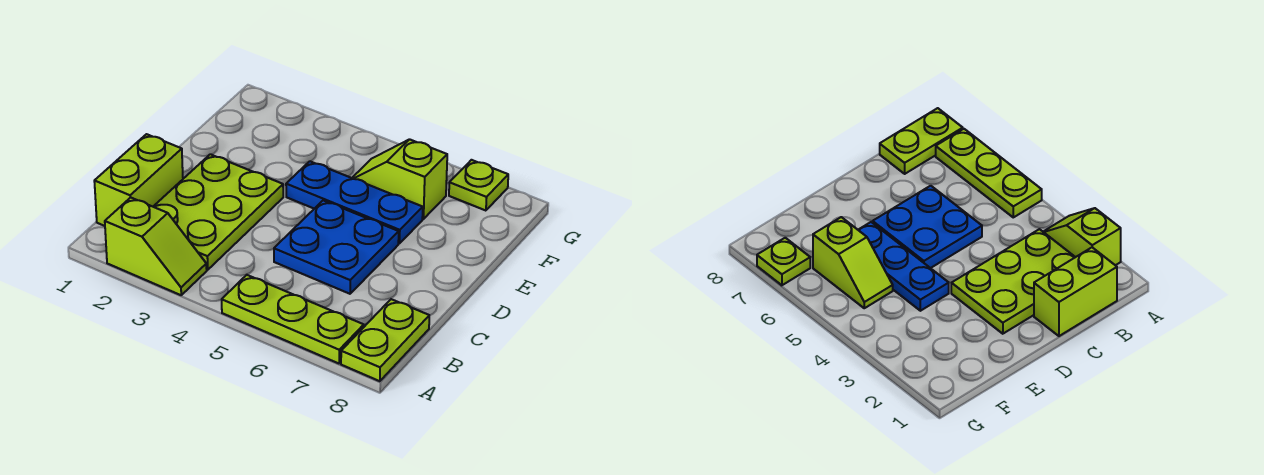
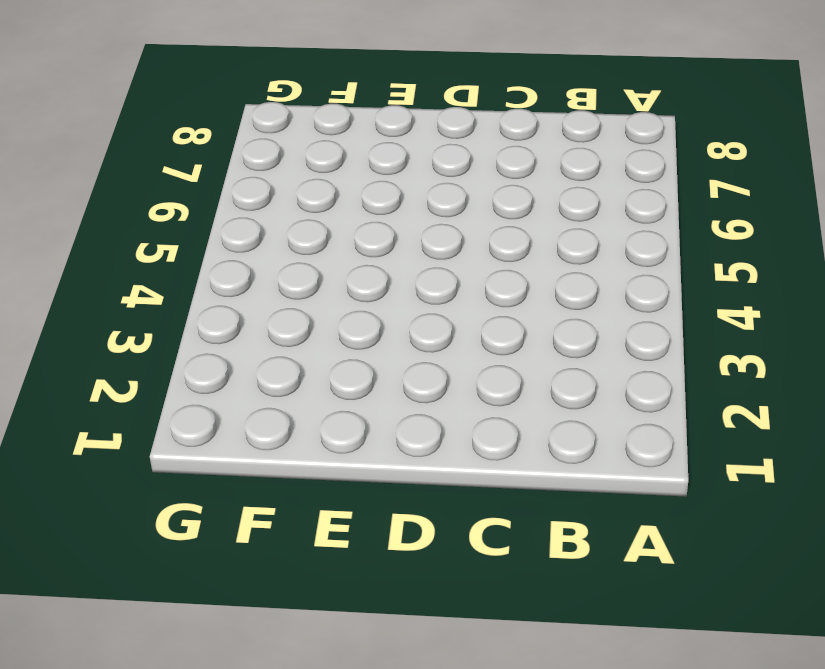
none -> lime 1x2 slope [105,197,207,295]
none -> lime 1x3 plate [222,275,364,363]

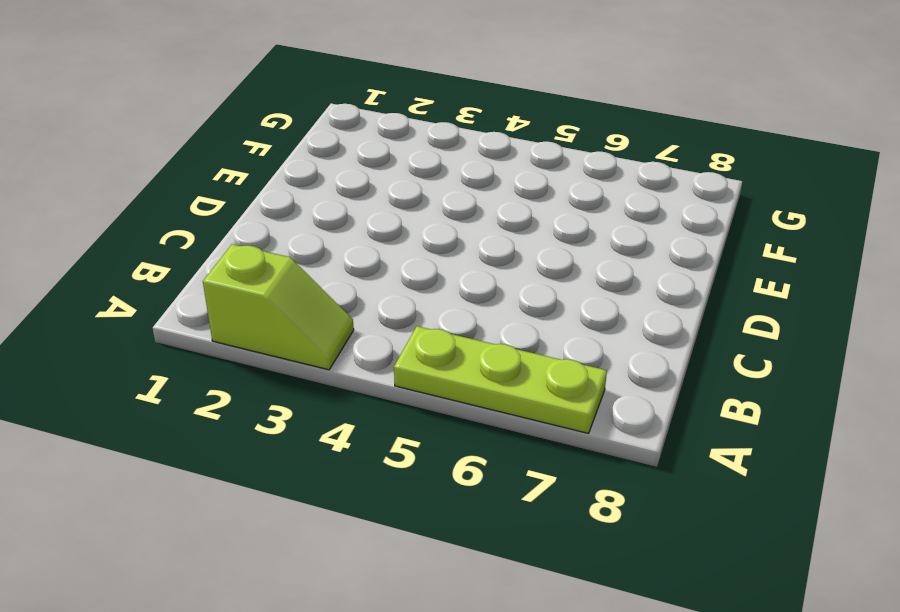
none -> lime 1x2 plate [341,299,429,381]
none -> lime 1x2 brick [94,134,183,226]

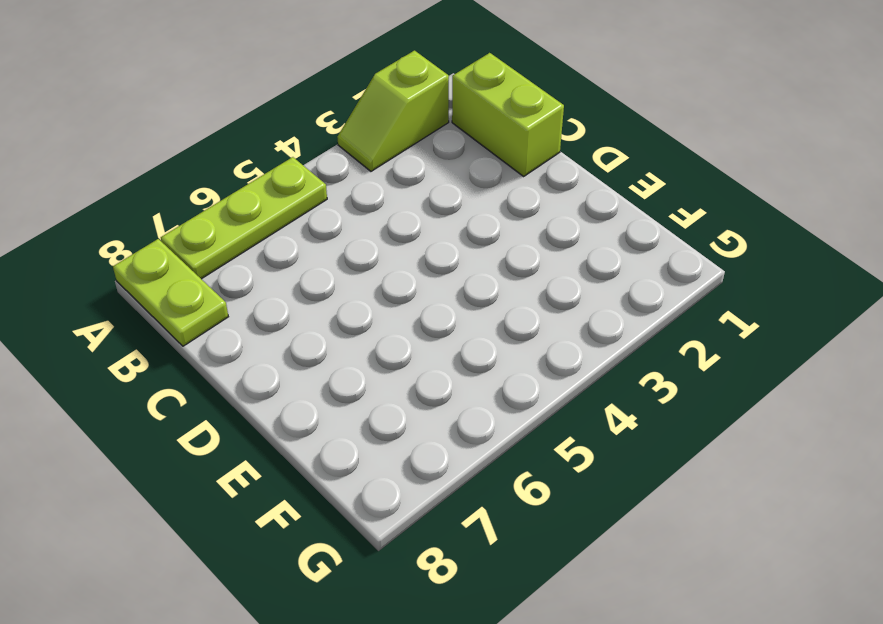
none -> lime 2x3 plate [153,154,283,270]
none -> blue 2x2 plate [274,200,399,294]

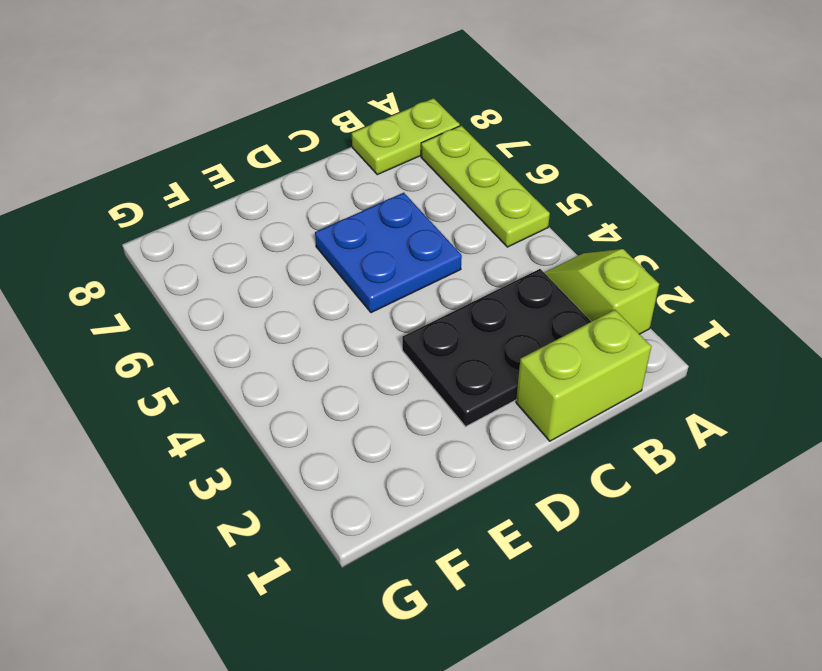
black 2x3 plate [402,269,591,427] -> lime 2x3 plate [153,154,283,270]
none -> blue 1x3 plate [286,161,423,244]
none -> lime 1x2 slope [352,139,447,219]

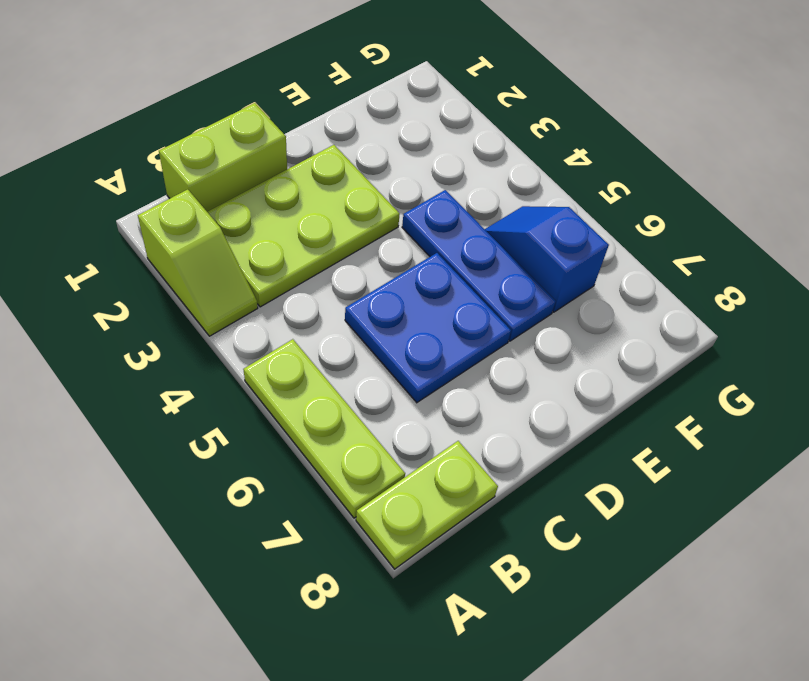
blue 1x2 slope [485,206,609,312] -> lime 1x2 slope [352,139,447,219]
none -> lime 1x1 plate [449,160,508,211]

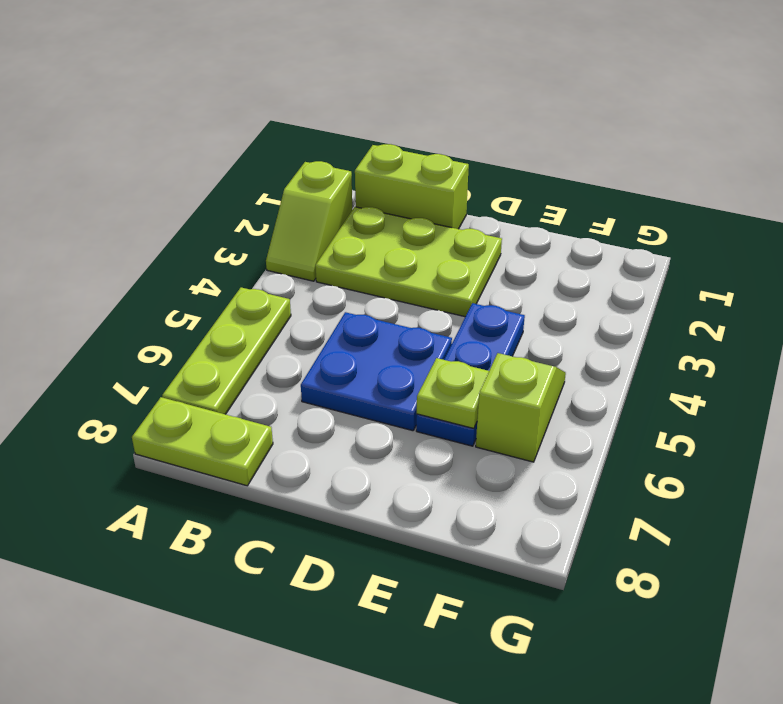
lime 1x1 plate [417,358,489,428] -> lime 1x1 plate moved to [449,160,508,211]

